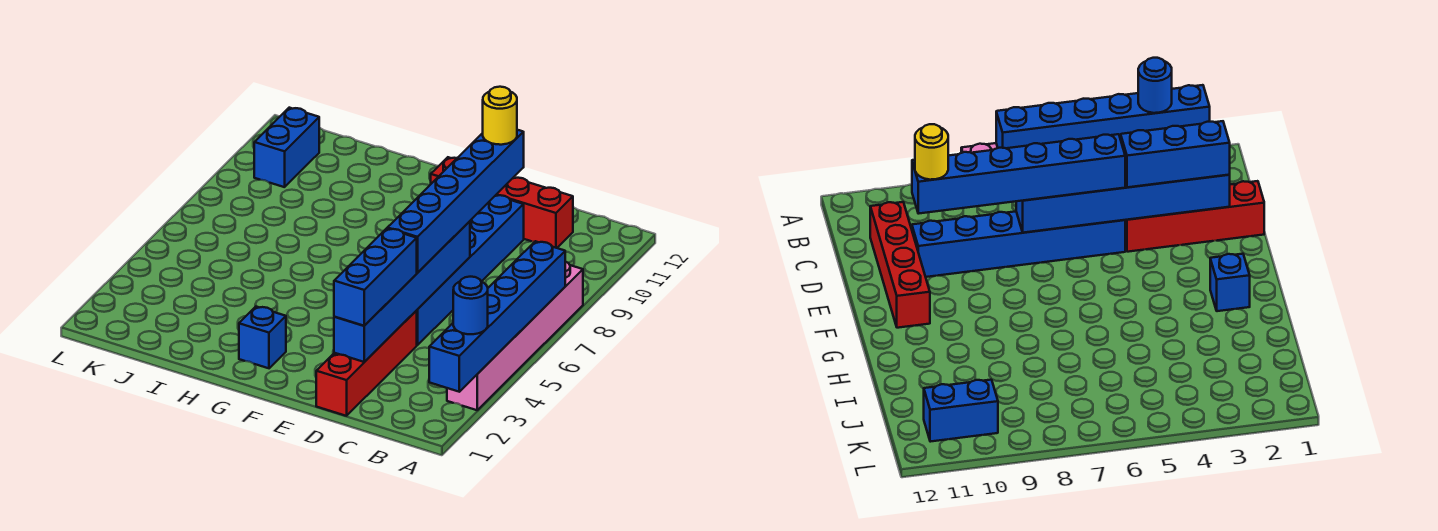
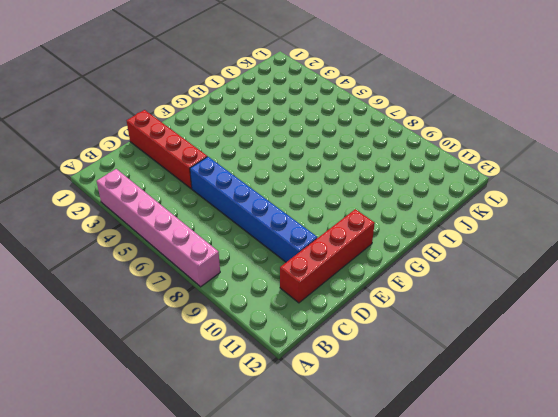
none -> blue 1x1 brick [239,307,286,368]
none -> blue 1x2 brick [254,108,319,187]
none -> blue 1x6 brick [429,241,565,392]

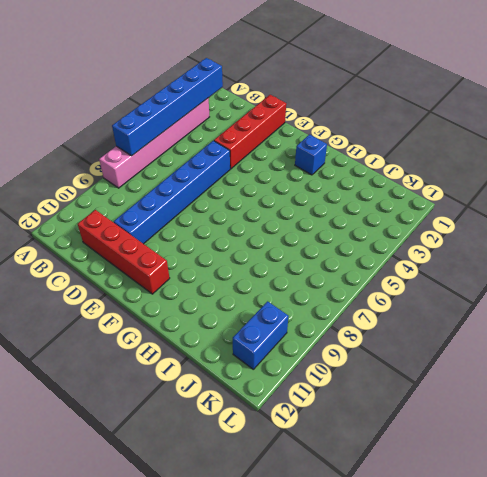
none -> blue 1x6 brick [334,221,470,362]
none -> blue 1x1 round brick [453,277,488,334]
none -> blue 1x3 brick [334,228,417,326]

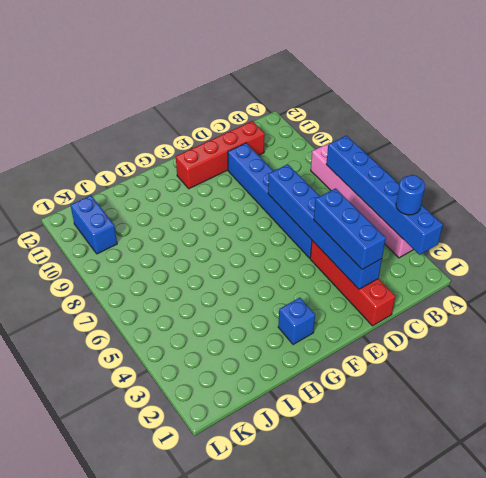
none -> blue 1x6 brick [387,130,524,273]
none -> yellow 1x1 round brick [483,87,517,145]

